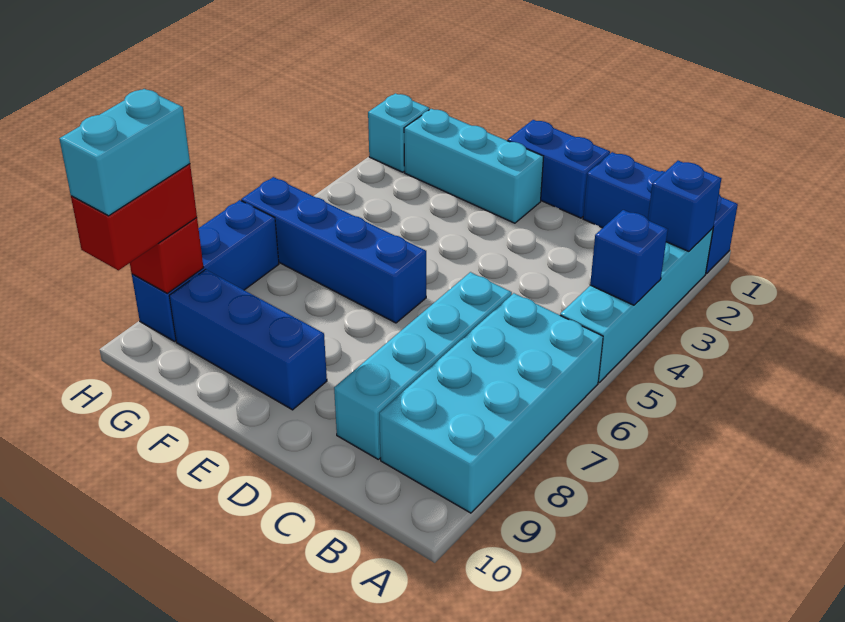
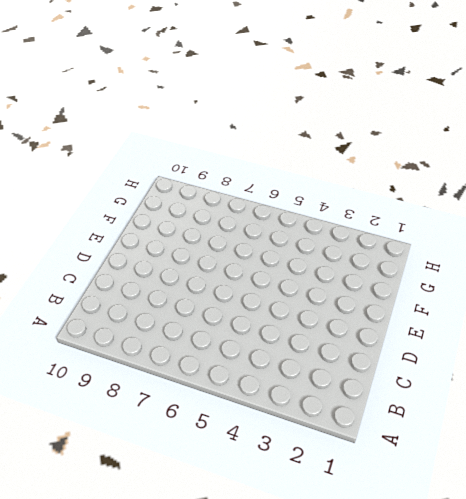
none -> blue 1x3 brick [583,152,738,274]
none -> cyan 1x4 brick [560,228,713,382]
none -> cyan 2x4 brick [379,293,603,513]

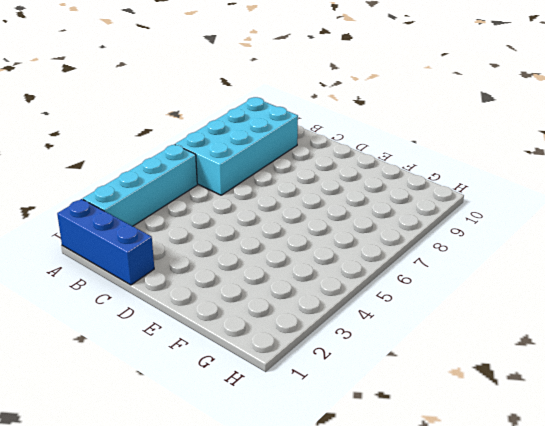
none -> cyan 1x4 brick [334,272,512,459]
none -> blue 1x2 brick [507,120,610,218]
none -> cyan 1x3 brick [404,109,544,223]

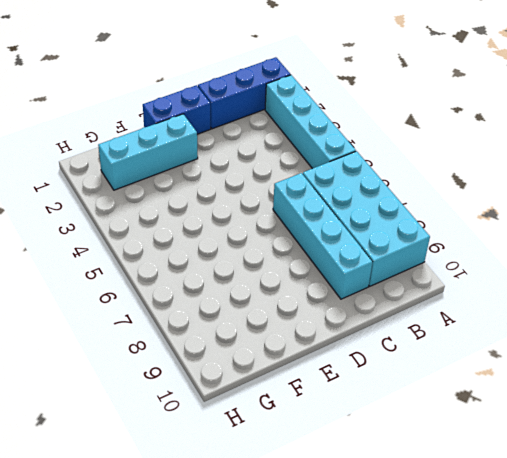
none -> blue 1x4 brick [241,177,426,323]
none -> blue 1x3 brick [169,270,327,410]
none -> cyan 1x1 brick [368,93,429,172]

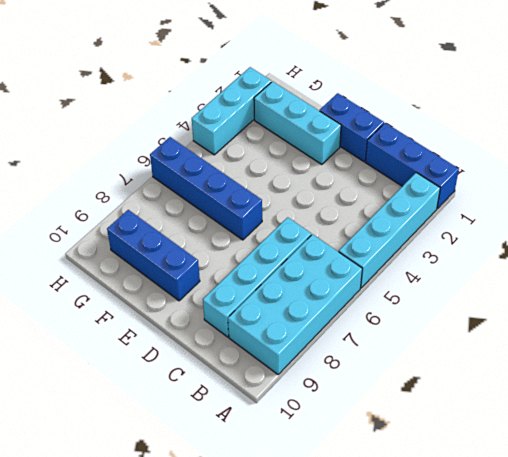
cyan 1x3 brick [192,67,271,155] -> cyan 1x1 brick [368,93,429,172]
none -> blue 1x3 brick [132,200,279,341]
none -> blue 1x1 brick [648,161,722,251]
none -> blue 1x1 brick [590,210,668,305]

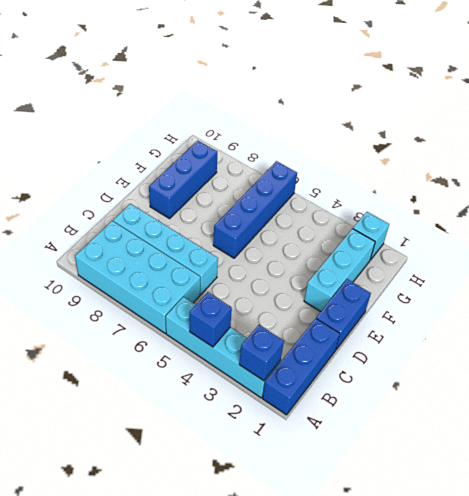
none -> blue 1x3 brick [132,200,279,341]
none -> red 1x1 brick [130,218,204,293]
none -> red 1x2 brick [71,164,197,270]

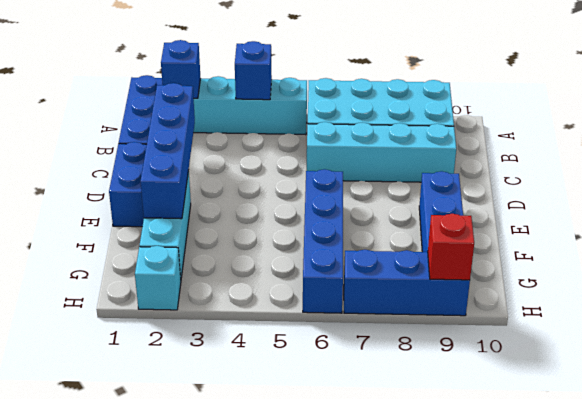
blue 1x4 brick [140,83,195,219] -> none
none -> red 1x2 brick [71,164,197,270]
none -> cyan 1x2 brick [59,89,190,216]

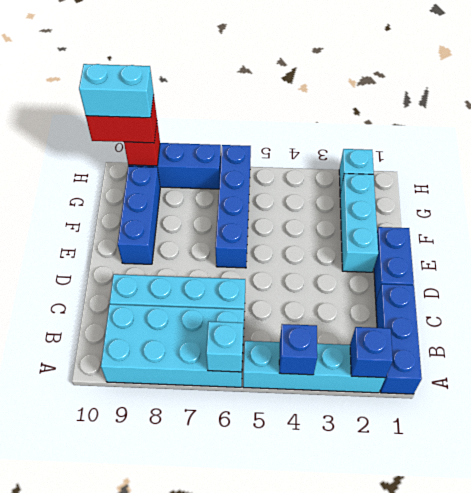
cyan 1x1 brick [206,321,243,372] -> none

